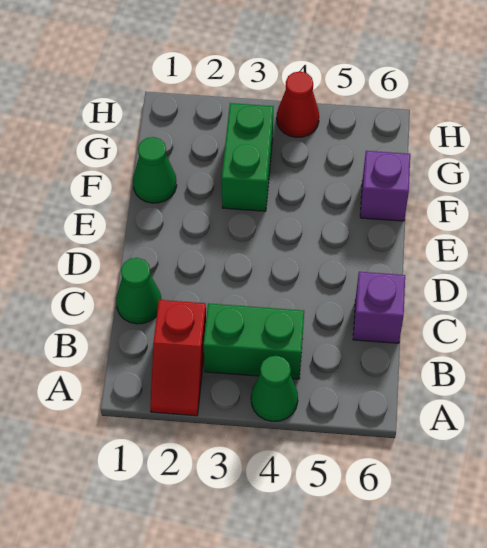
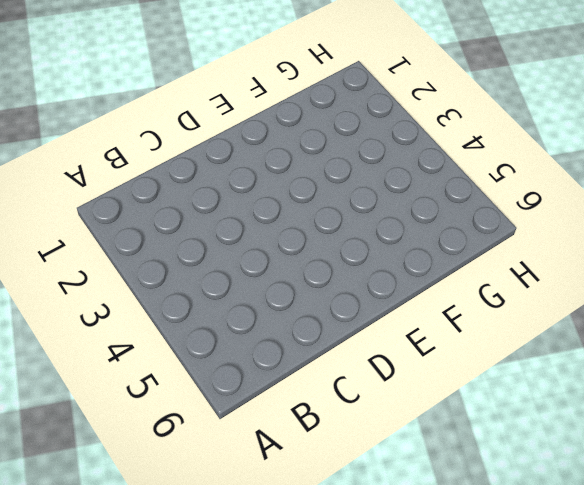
none -> red 1x2 slope [150,300,206,416]
none -> green 1x1 cone [251,356,298,421]

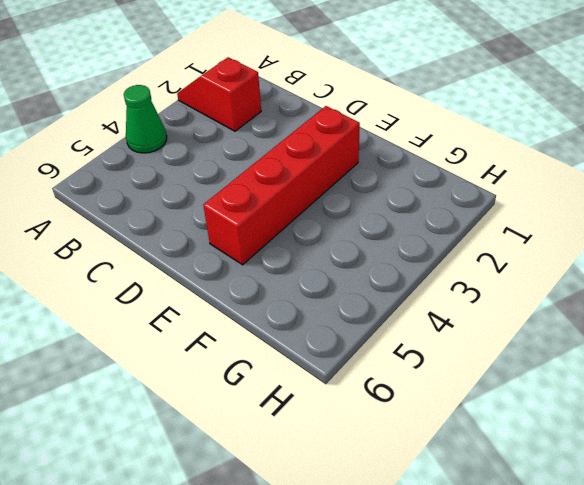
red 1x4 brick [203,106,360,265] -> none
none -> green 1x2 brick [204,303,304,379]
none -> green 1x1 cone [116,258,161,324]

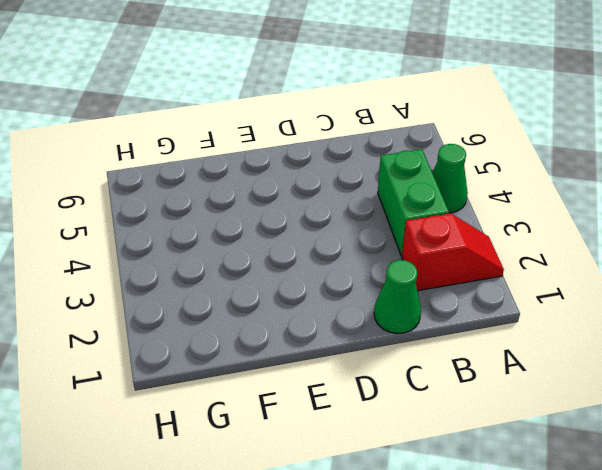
none -> purple 1x1 brick [353,272,405,343]
none -> green 1x1 cone [133,137,177,203]

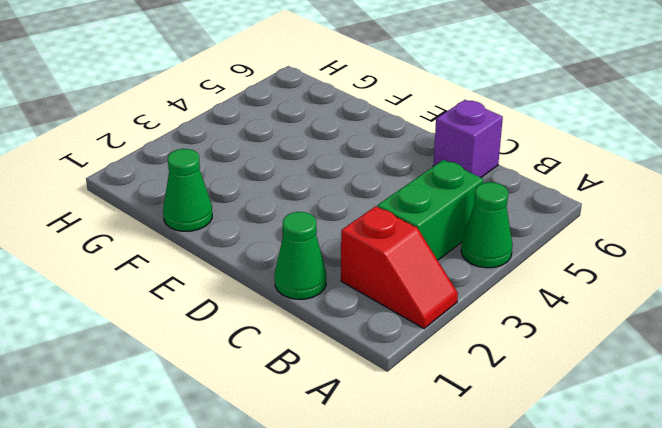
none -> green 1x2 brick [222,103,274,211]
none -> purple 1x1 brick [360,151,410,221]

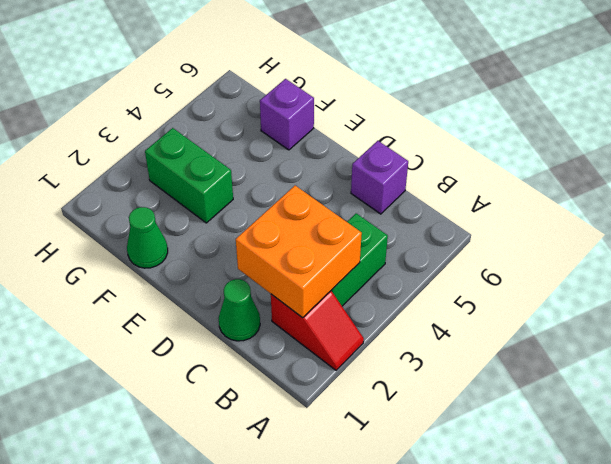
orange 2x2 brick [236,186,362,318] -> none
none -> green 1x1 cone [251,356,298,421]
none -> red 1x1 cone [277,71,319,137]

